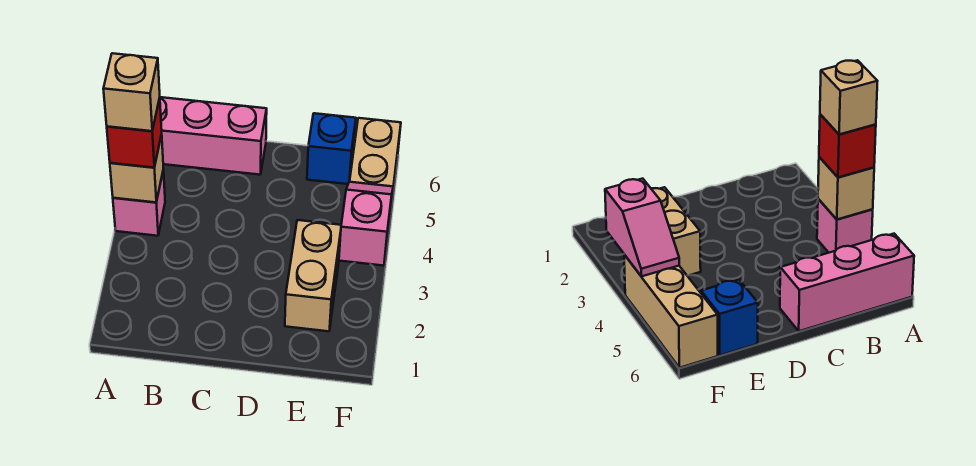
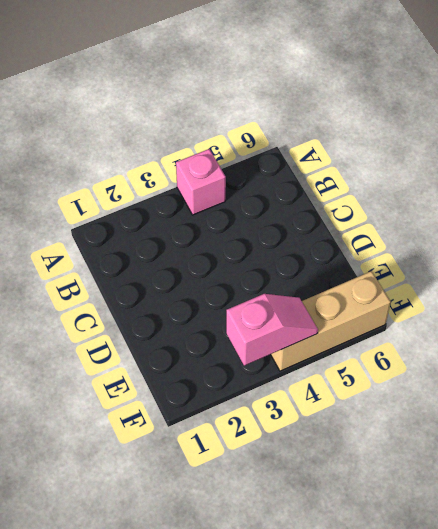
none -> pink 1x3 brick [160,97,267,175]
none -> tan 1x2 brick [285,220,341,331]

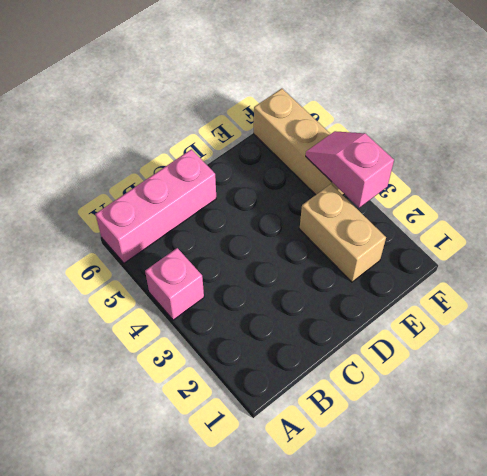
none -> blue 1x1 brick [307,113,356,184]
none -> tan 1x1 brick [110,135,163,202]

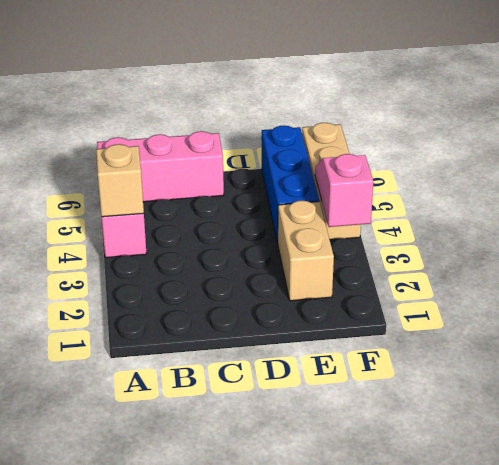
blue 1x3 brick [262,126,319,243] -> blue 1x1 brick [307,113,356,184]
none -> red 1x1 brick [107,98,162,168]
none -> tan 1x1 brick [103,53,160,131]

